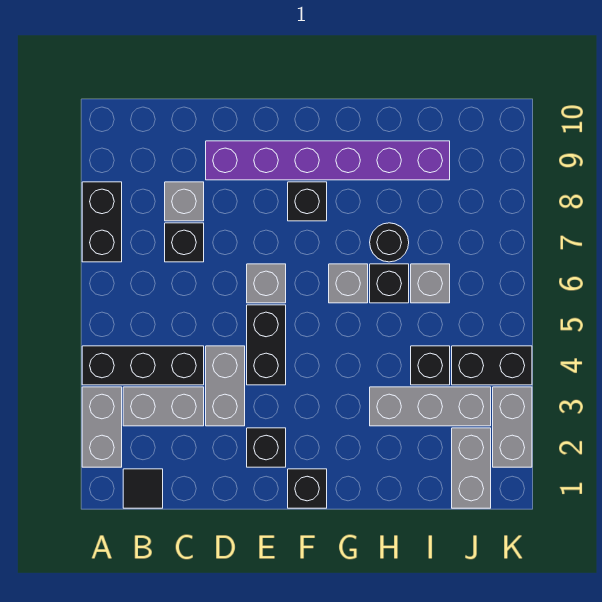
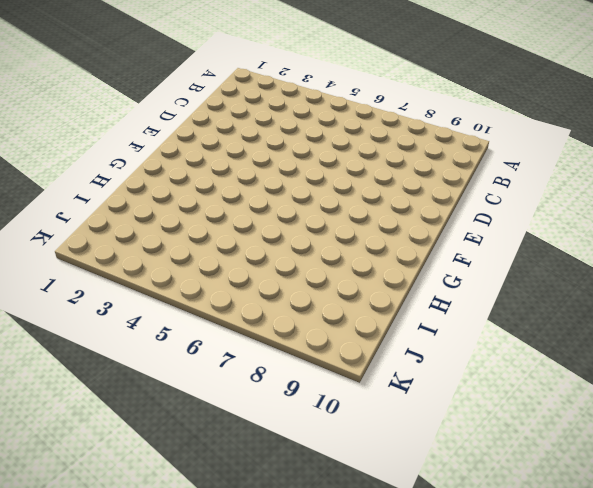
none -> grey 1x2 brick [82,387,122,467]
none -> black 1x3 brick [82,346,204,385]
none -> black 1x2 brick [82,182,122,262]

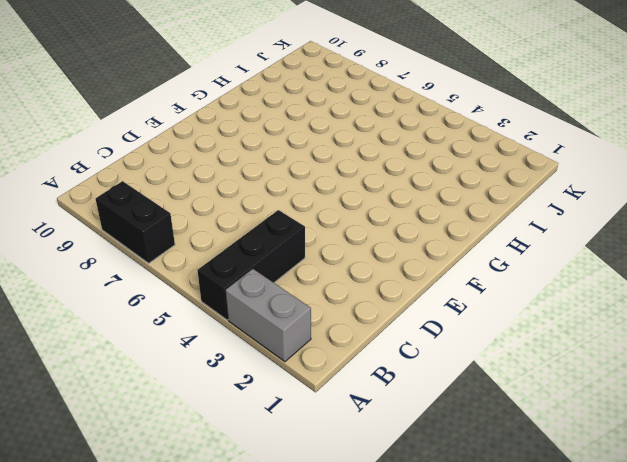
none -> black 1x1 tile [123,469,163,508]
none -> grey 1x2 brick [123,387,204,426]
none -> black 1x1 brick [165,223,204,262]

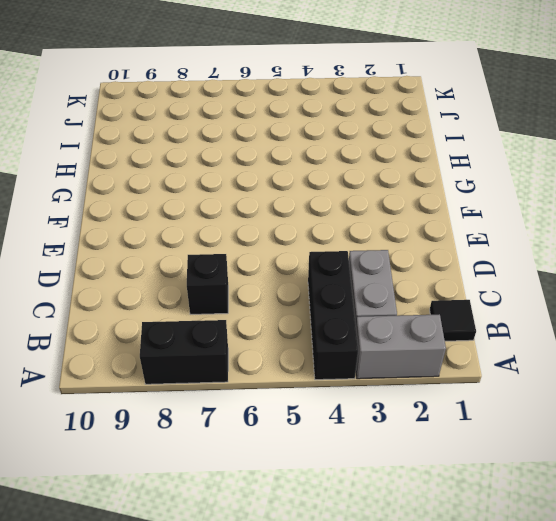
none -> grey 1x1 brick [165,182,204,221]
none -> grey 1x2 brick [206,346,245,426]
none -> purple 1x6 brick [206,141,450,180]

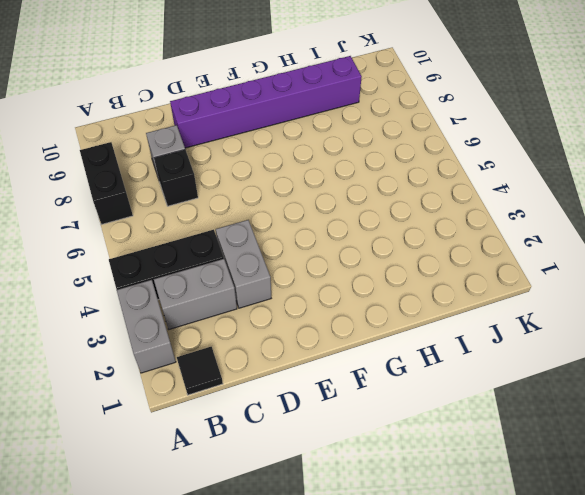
none -> black 1x1 brick [247,428,286,467]
none -> black 1x2 brick [247,305,286,385]
none -> grey 1x1 brick [247,264,286,303]

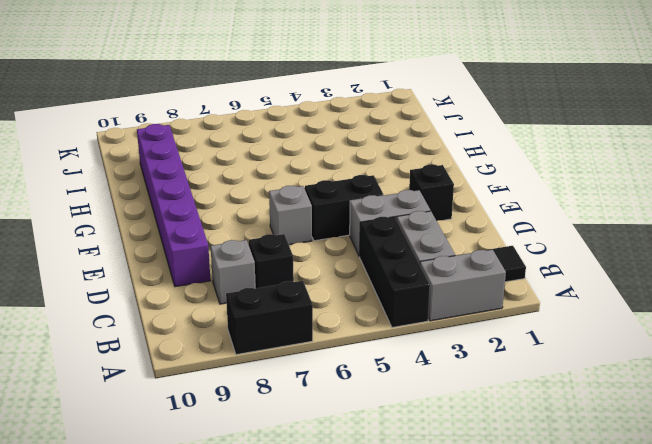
none -> black 1x1 brick [288,469,327,508]
none -> black 1x1 brick [288,182,327,221]
none -> grey 1x1 brick [329,264,368,303]

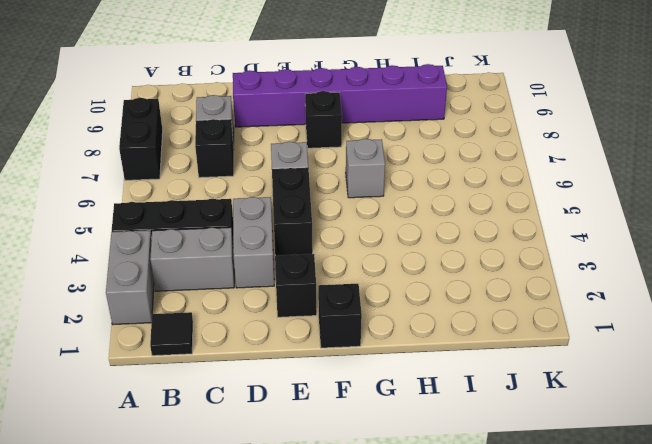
none -> grey 1x3 brick [370,387,491,426]
none -> black 1x1 brick [370,264,409,303]
none -> black 1x1 round brick [370,223,409,262]

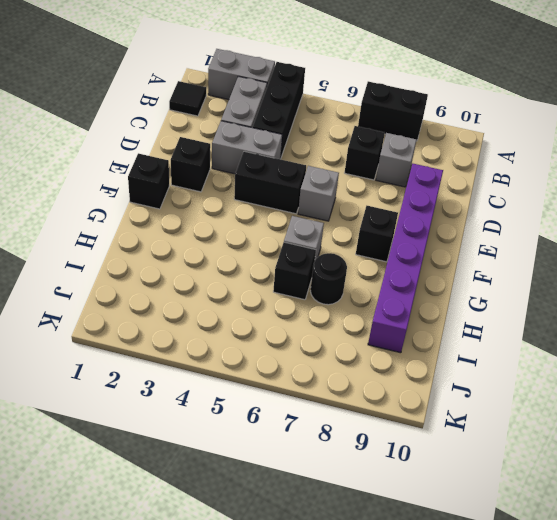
none -> grey 1x3 brick [370,387,491,426]
none -> black 1x1 brick [411,346,450,385]
none -> grey 1x1 brick [411,264,450,303]

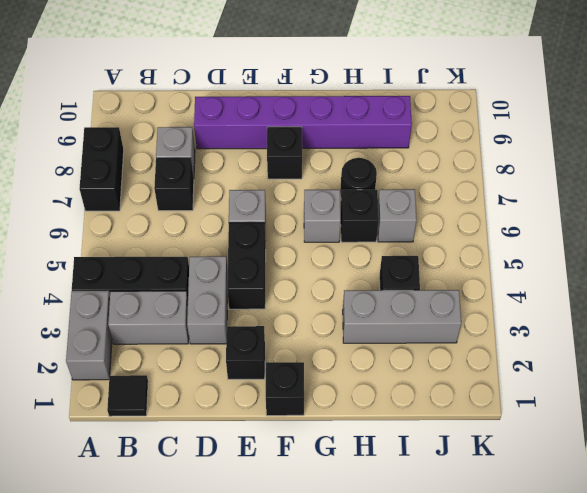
none -> grey 1x2 brick [452,428,491,508]
none -> black 1x2 brick [452,346,532,385]
none -> grey 1x2 brick [493,387,532,467]

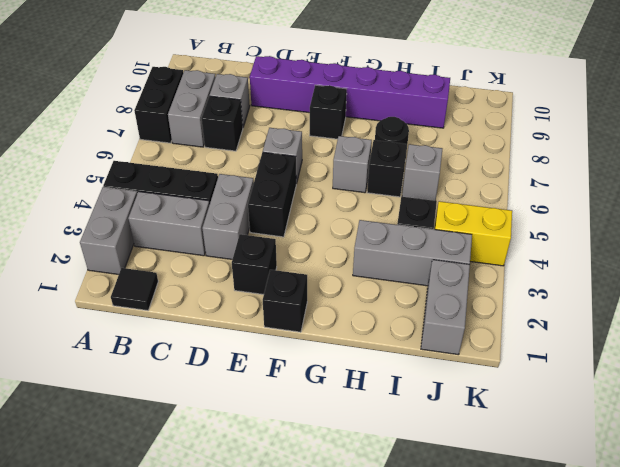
grey 1x2 brick [168,70,216,147] -> grey 1x2 brick moved to [493,387,532,467]
yellow 1x2 brick [434,201,512,266] -> black 1x2 brick [452,346,532,385]

